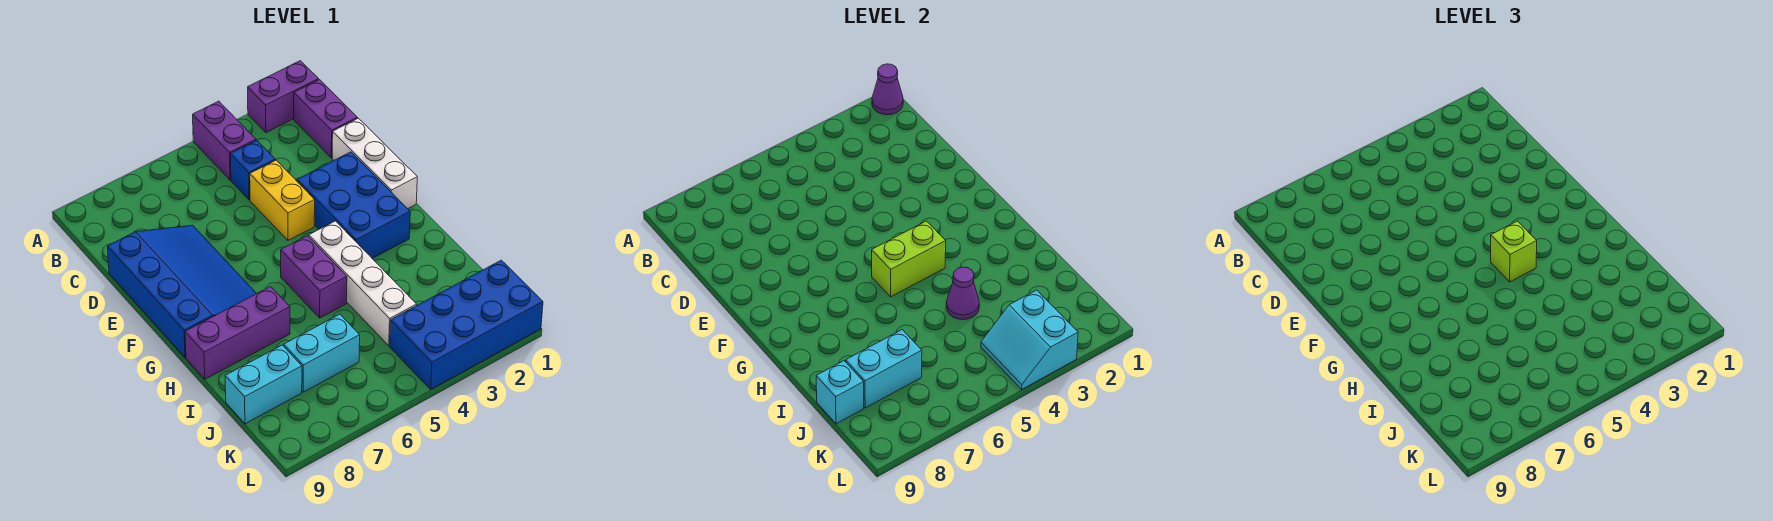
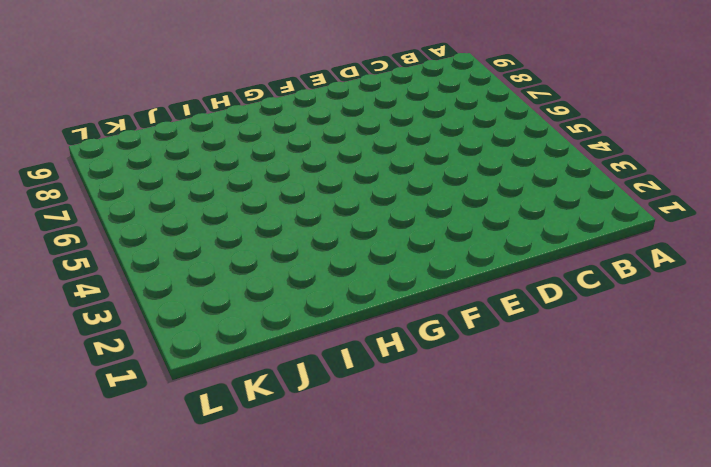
none -> purple 1x2 brick [248,61,319,133]
none -> purple 1x2 brick [193,101,256,180]
none -> purple 1x2 brick [294,80,358,158]

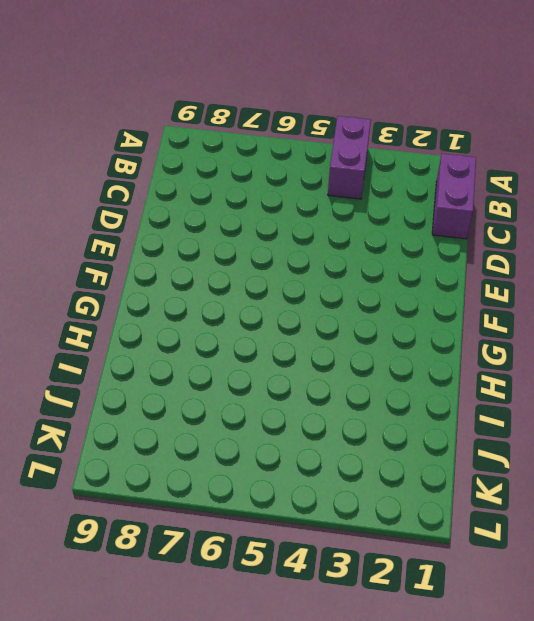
none -> purple 1x2 brick [248,61,319,133]
none -> blue 1x1 brick [230,140,275,200]
none -> white 1x3 brick [332,118,417,209]

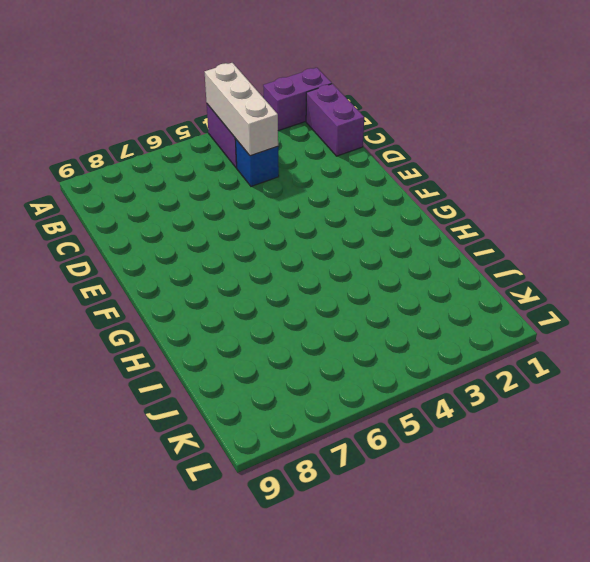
white 1x3 brick [205,63,278,156] -> white 1x3 brick moved to [332,118,417,209]
none -> yellow 1x2 brick [250,160,315,240]
none -> blue 3x4 slope [108,225,257,357]
none -> blue 2x3 brick [297,152,410,258]

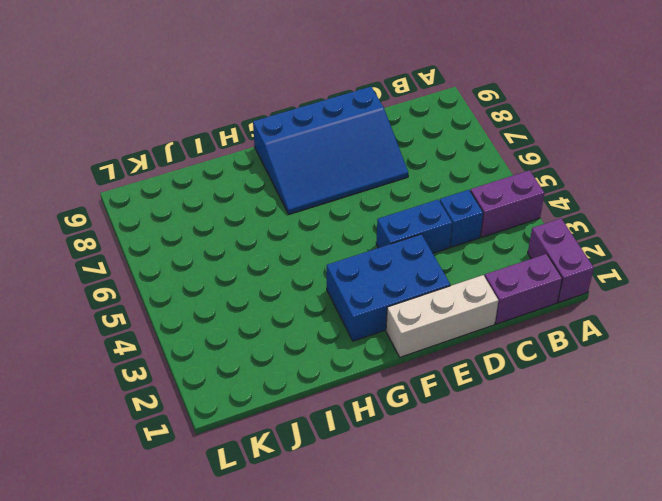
blue 1x2 brick [376,200,452,253] -> yellow 1x2 brick [250,160,315,240]
none -> white 1x4 brick [309,221,417,346]
none -> purple 1x2 brick [281,236,347,318]
none -> purple 1x3 brick [185,287,290,379]

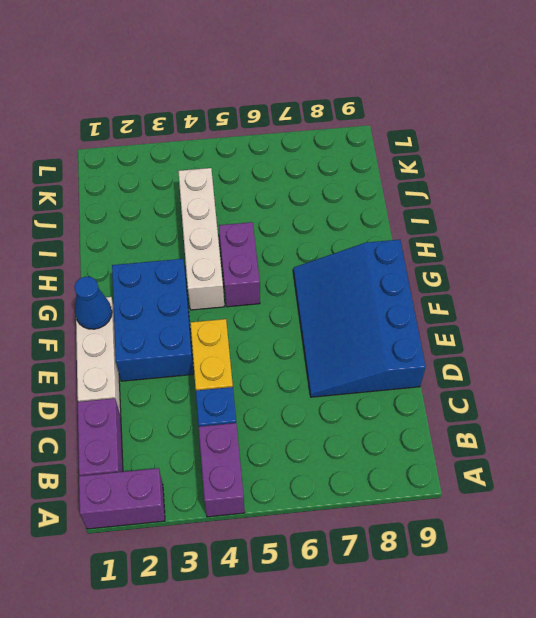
blue 1x1 cone [74,277,112,329] -> none
none -> purple 1x3 brick [185,287,290,379]
none -> cyan 1x2 brick [284,314,360,392]
none -> cyan 1x2 brick [225,345,302,424]

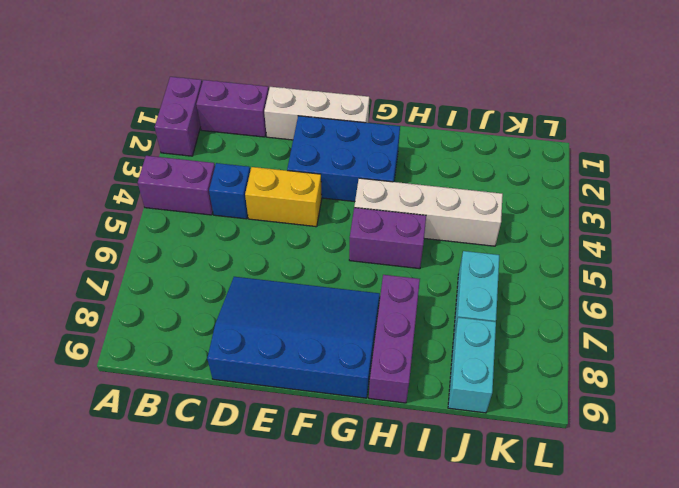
none -> blue 2x4 brick [390,260,543,389]
none -> purple 1x1 cone [872,64,903,115]
none -> lime 1x2 brick [872,221,946,297]

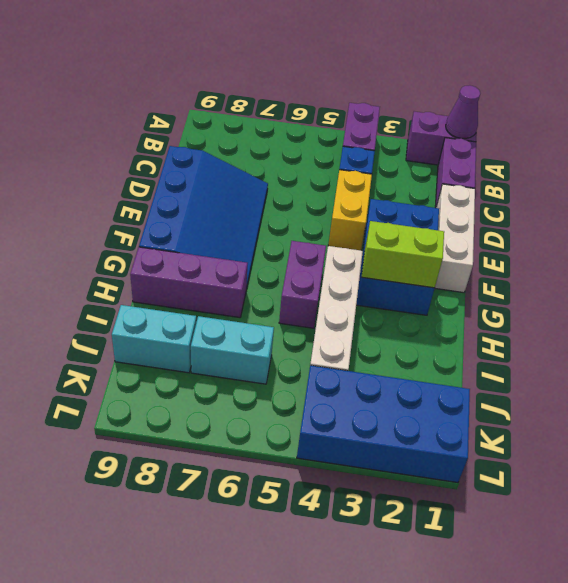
lime 1x2 brick [362,221,444,288] -> lime 1x2 brick moved to [872,221,946,297]
none -> purple 1x1 cone [946,267,979,320]
none -> cyan 1x2 brick [846,330,922,408]
none -> cyan 1x1 brick [816,361,864,424]

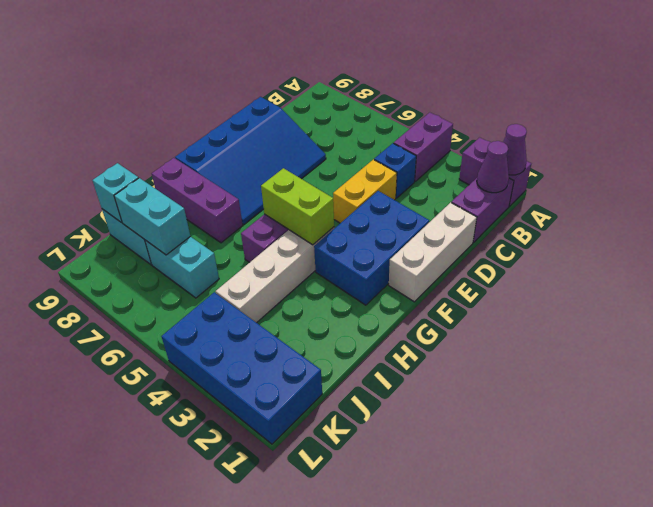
purple 1x1 cone [477,141,509,193] -> purple 1x1 cone moved to [946,267,979,320]
none -> cyan 2x2 slope [981,290,1078,389]
none -> lime 1x1 brick [1491,221,1537,282]

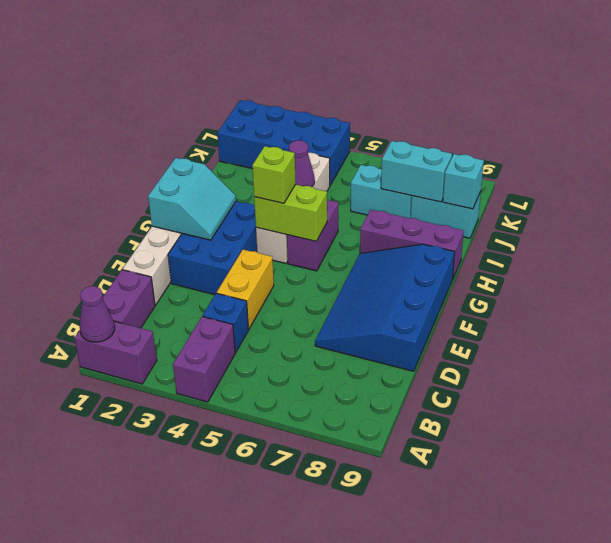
cyan 2x2 slope [148,158,236,240] -> cyan 2x2 slope moved to [981,290,1078,389]

